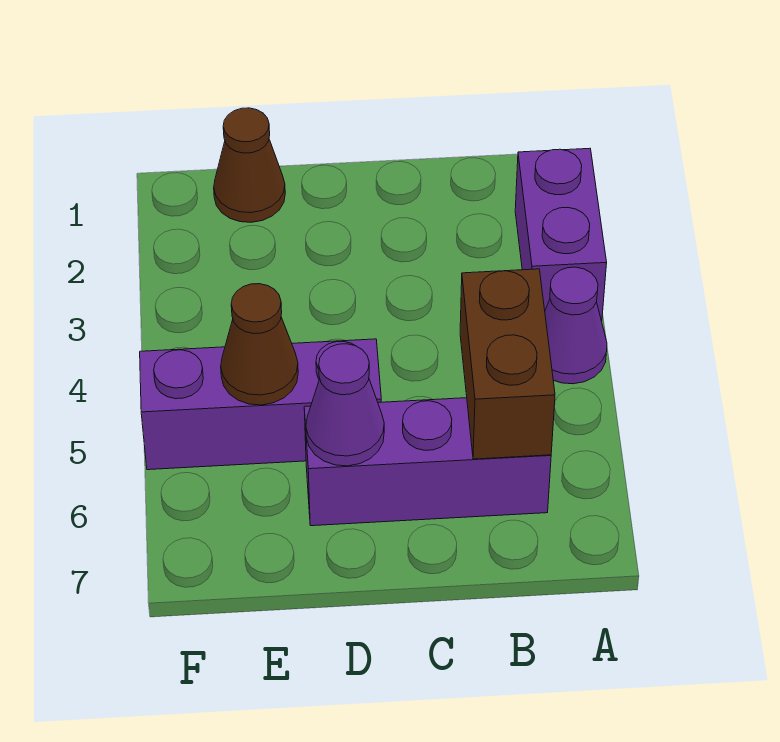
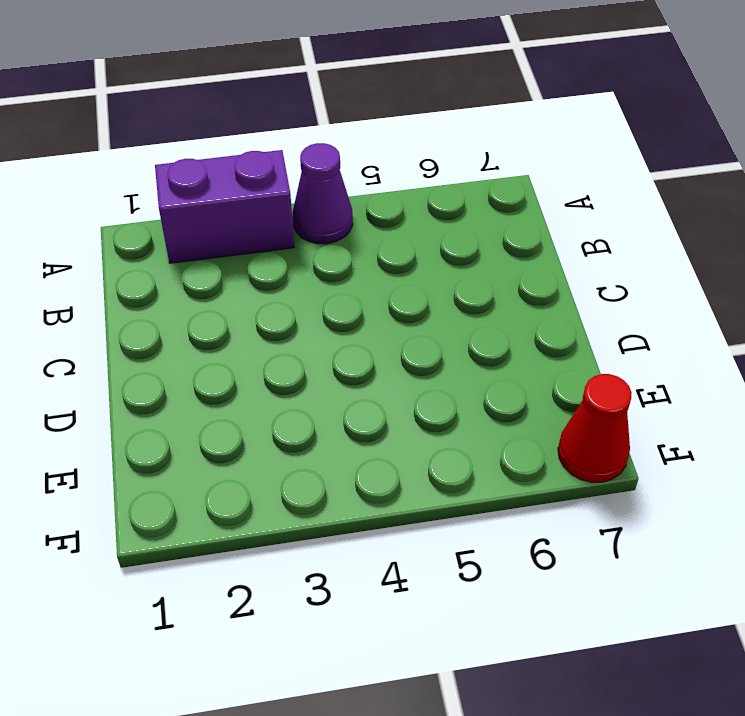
red 1x1 cone [558,374,632,482] -> none
none -> purple 1x3 brick [304,398,551,526]
none -> purple 1x3 brick [140,339,381,470]

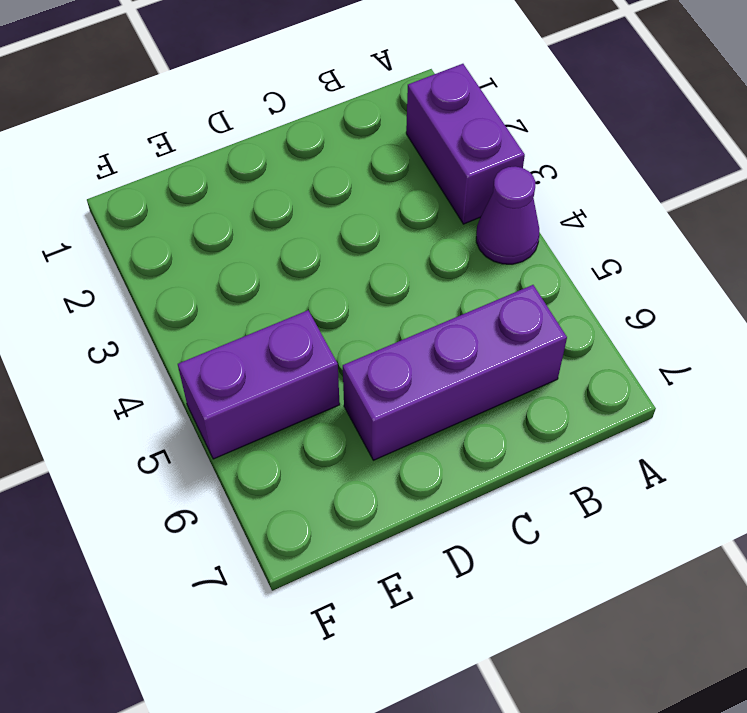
purple 1x2 brick [178,310,340,459] -> purple 1x3 brick [140,339,381,470]
none -> brown 1x1 cone [214,108,285,222]
none -> brown 1x2 brick [460,269,555,459]

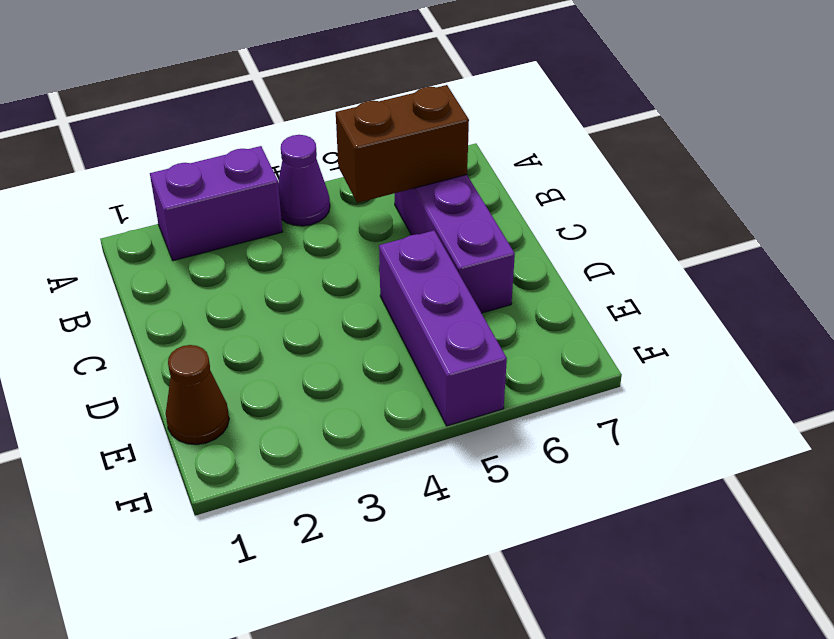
none -> purple 1x1 cone [306,344,384,466]
none -> brown 1x1 cone [221,284,298,405]

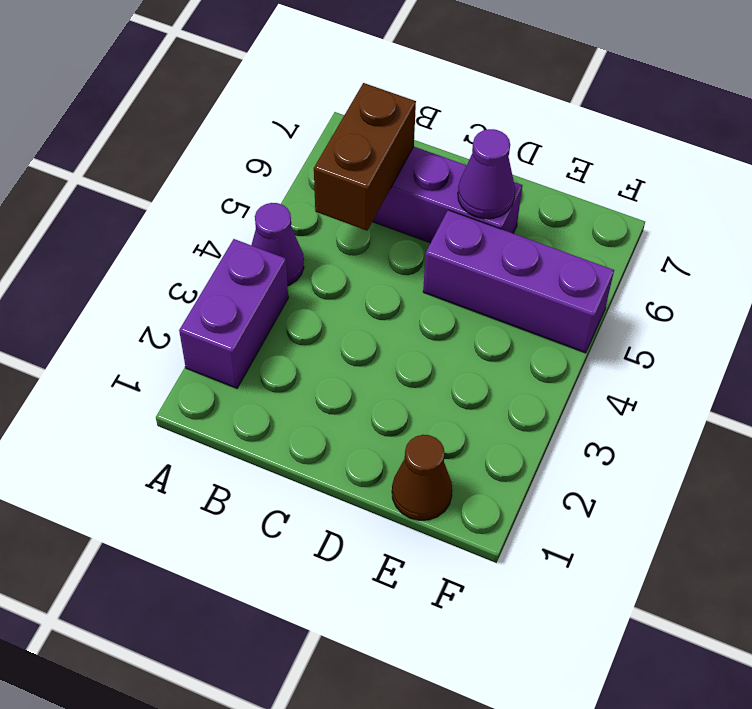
none -> brown 1x1 cone [221,284,298,405]

